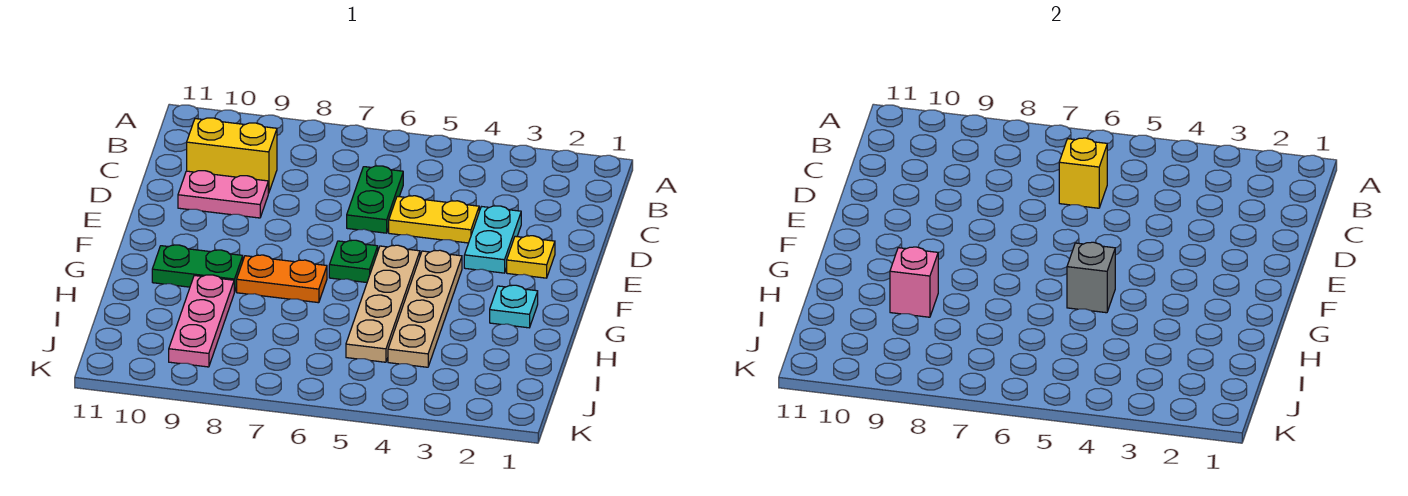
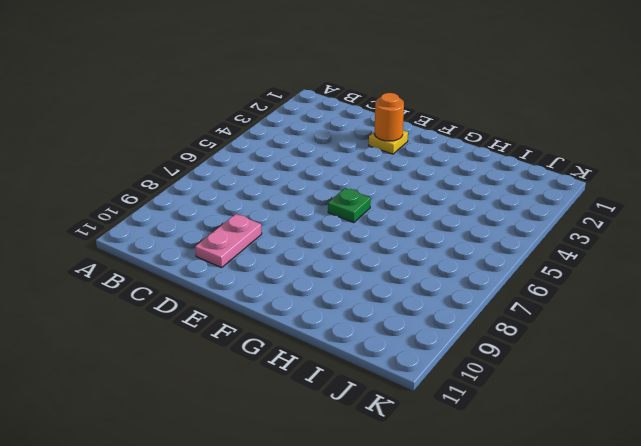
orange 1x1 round brick [374,93,404,141] -> none
none -> green 1x2 plate [347,166,403,233]
none -> yellow 1x2 brick [187,118,277,193]
none -> cyan 1x2 plate [464,206,521,273]

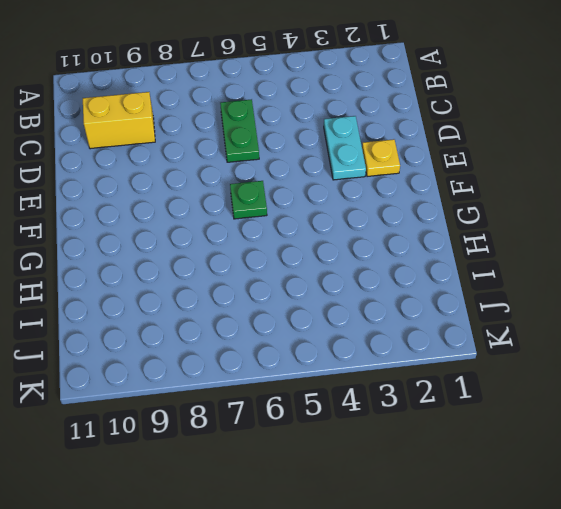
none -> yellow 1x2 plate [389,196,479,243]
none -> pink 1x2 plate [178,171,268,218]
none -> tan 1x4 plate [388,250,462,367]

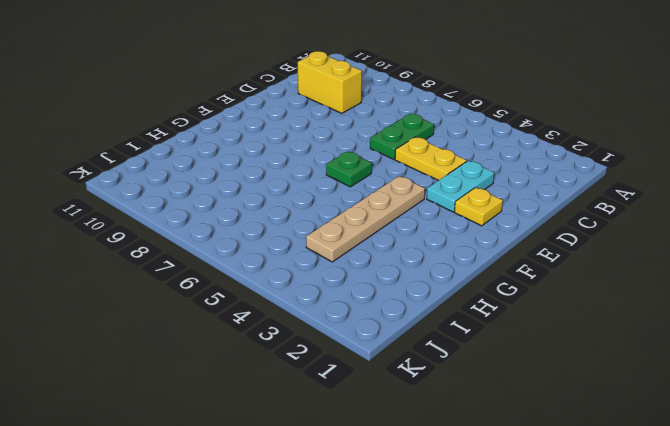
none -> pink 1x2 plate [178,171,268,218]
none -> tan 1x4 plate [346,245,420,362]
none -> cyan 1x1 plate [490,285,538,328]

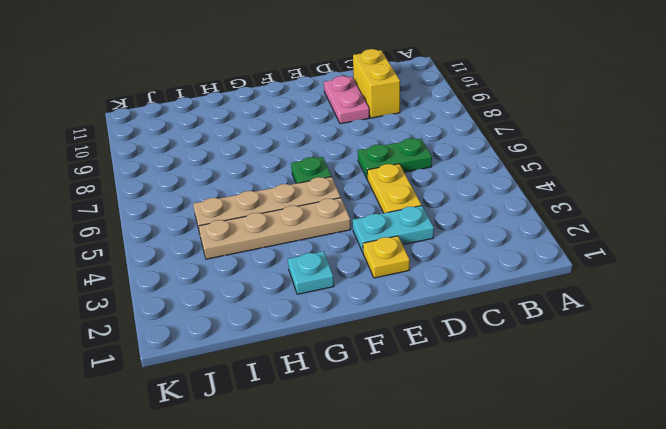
none -> orange 1x2 plate [237,255,327,303]
none -> green 1x2 plate [152,245,243,292]
none -> pink 1x3 plate [169,275,234,367]

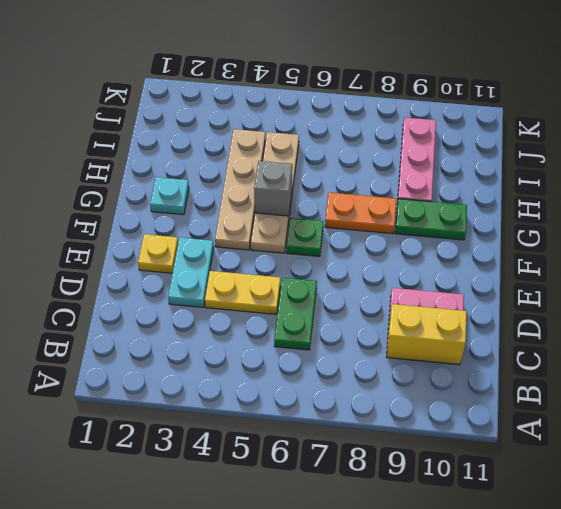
none -> yellow 1x1 brick [1059,138,1107,208]
none -> pink 1x1 brick [890,247,938,317]

